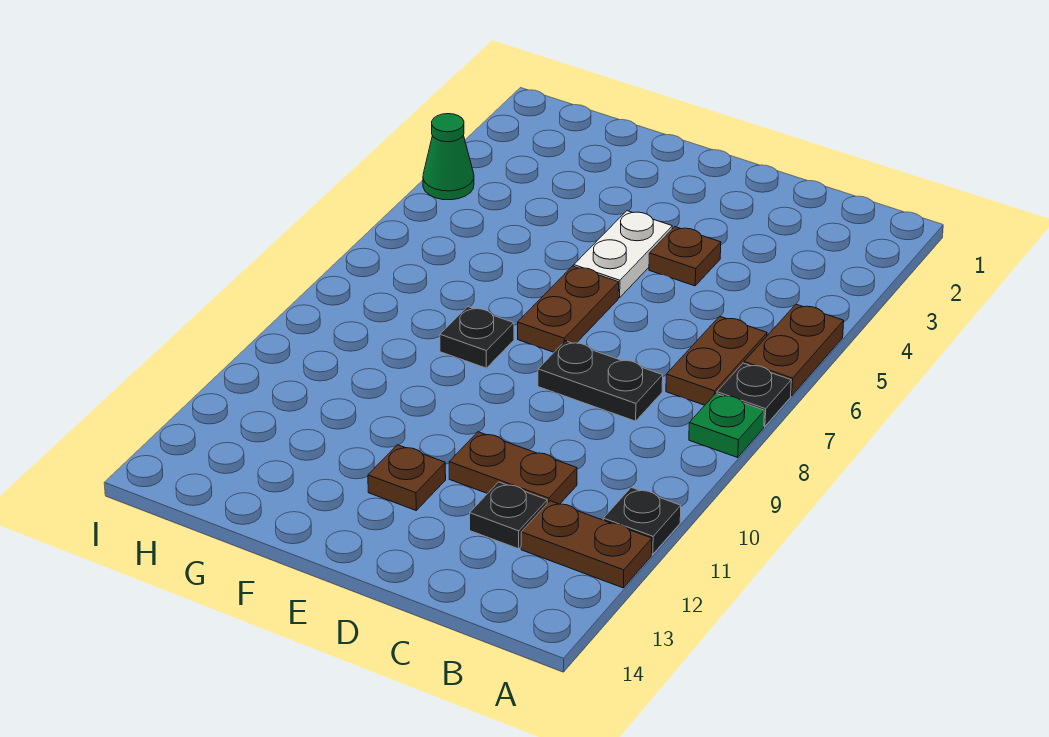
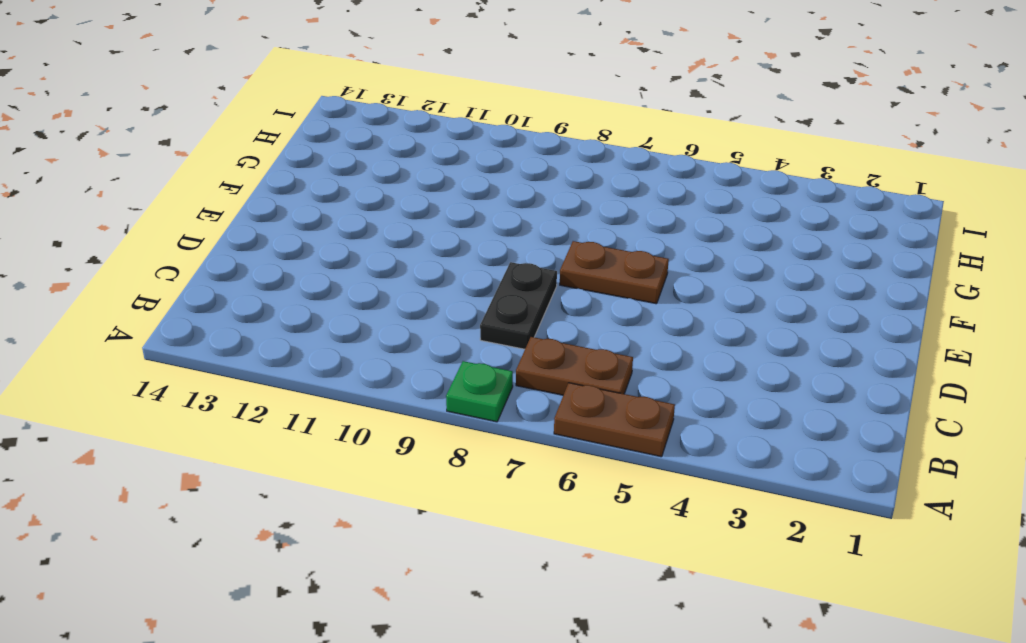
none -> black 1x1 plate [717,363,791,426]
none -> black 1x1 plate [603,487,681,554]
none -> brown 1x2 plate [521,501,652,588]

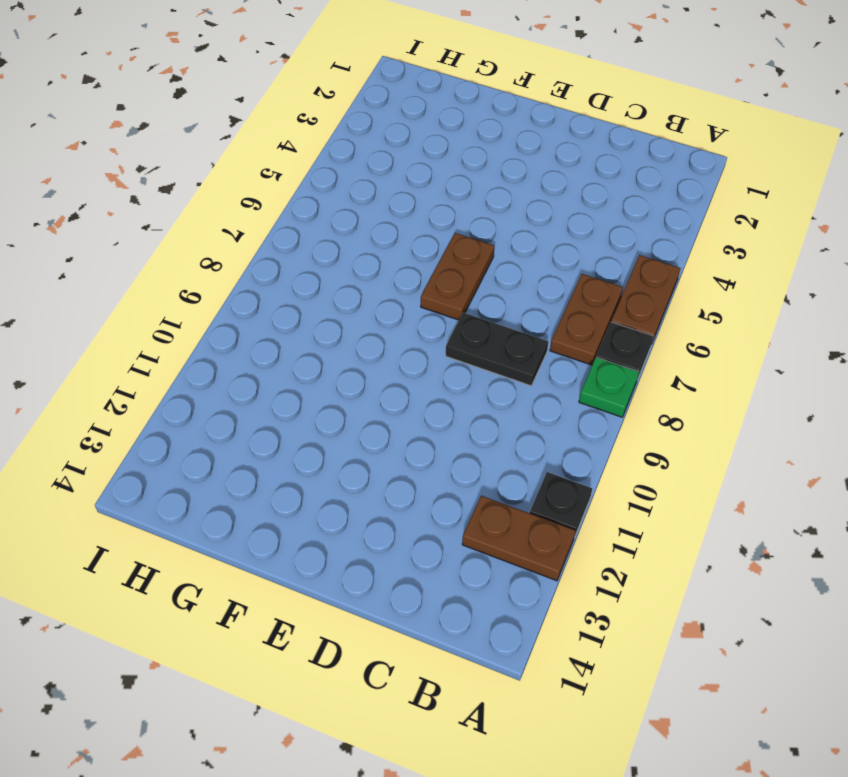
none -> brown 1x2 plate [449,432,577,504]
none -> black 1x1 plate [470,482,547,549]
none -> brown 1x1 plate [649,227,721,286]

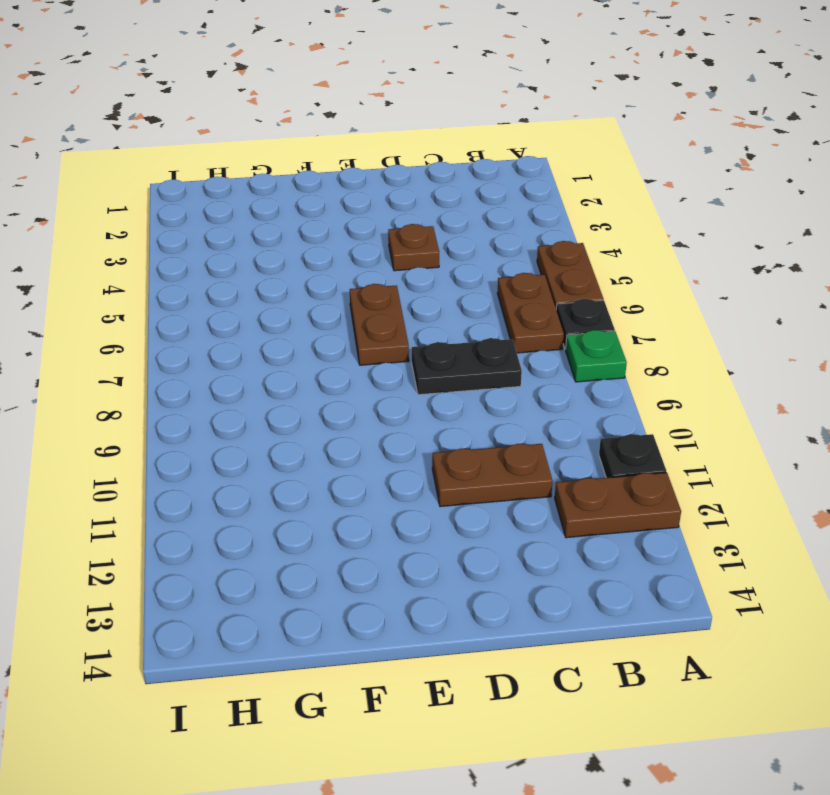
none -> black 1x1 plate [470,482,547,549]
none -> white 1x2 plate [574,211,672,298]
none -> brown 1x1 plate [368,445,446,510]

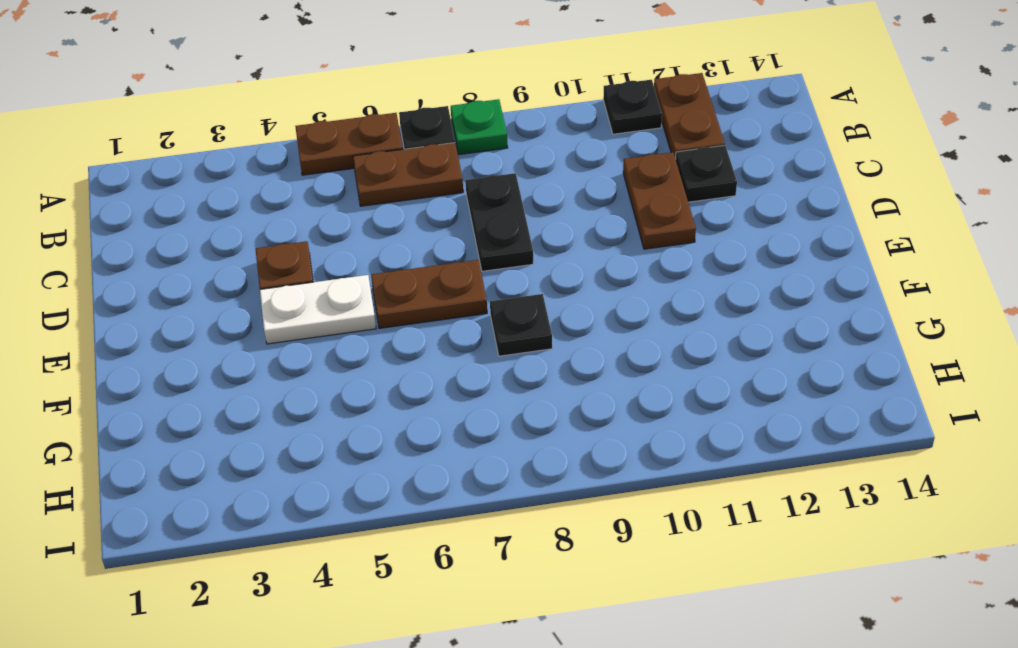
none -> brown 1x1 plate [368,445,446,510]
none -> green 1x1 cone [423,114,474,200]

